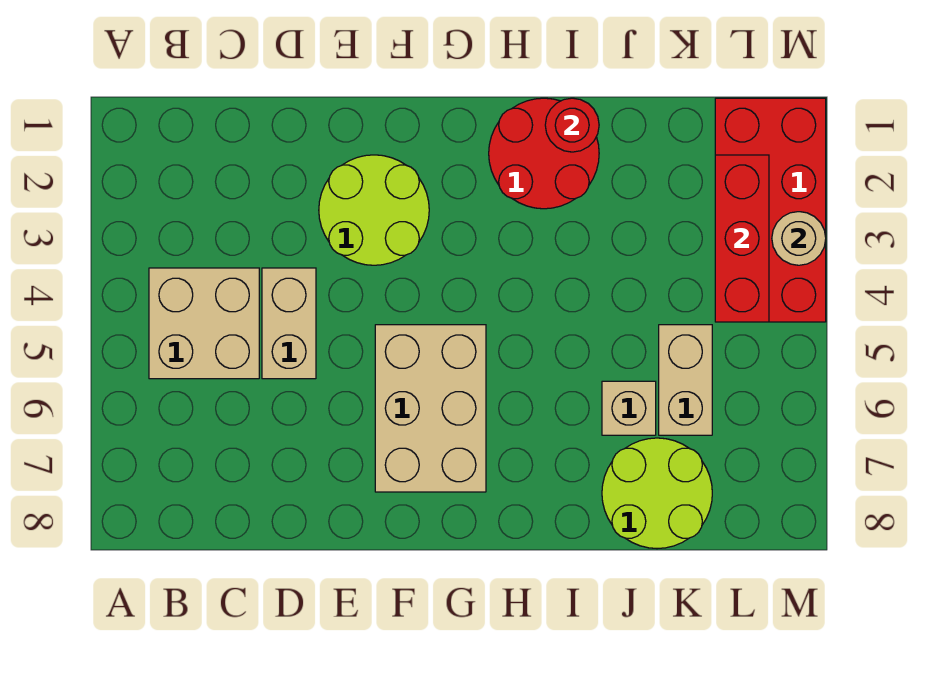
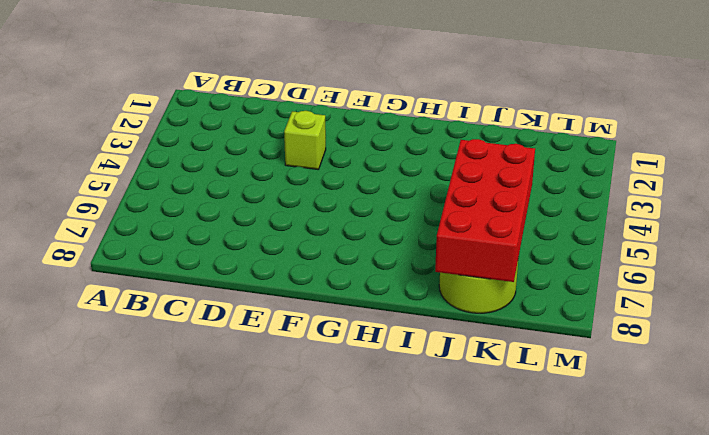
lime 1x1 brick [284,111,326,169] -> lime 2x2 round brick [319,155,429,265]
red 2x4 brick [435,139,535,282] -> red 2x4 brick moved to [715,98,826,322]
none -> tan 2x2 brick [149,268,259,379]
none -> tan 1x2 brick [262,268,316,379]
none -> tan 2x3 brick [375,325,486,492]

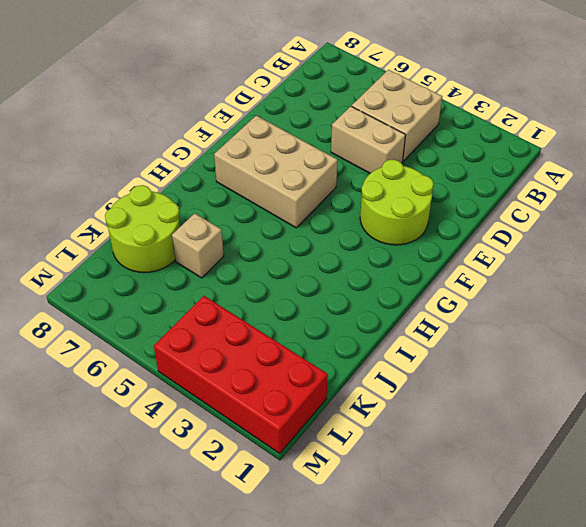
none -> red 2x2 round brick [489,98,599,209]
none -> tan 1x2 brick [659,325,712,435]
none -> red 1x1 round brick [545,98,599,152]

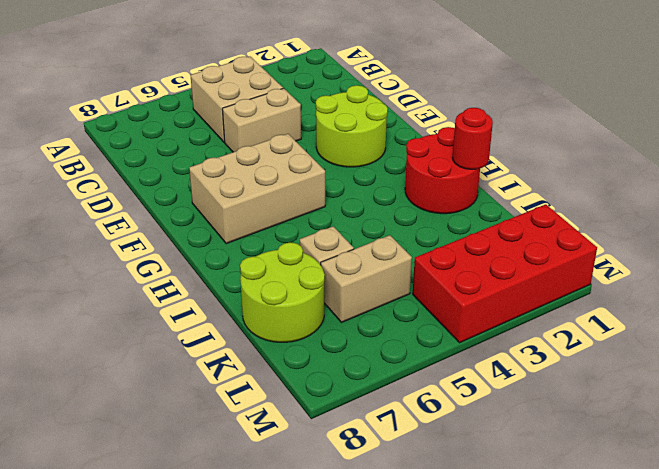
none -> red 1x3 brick [715,155,769,322]
none -> tan 1x1 round brick [772,212,826,265]

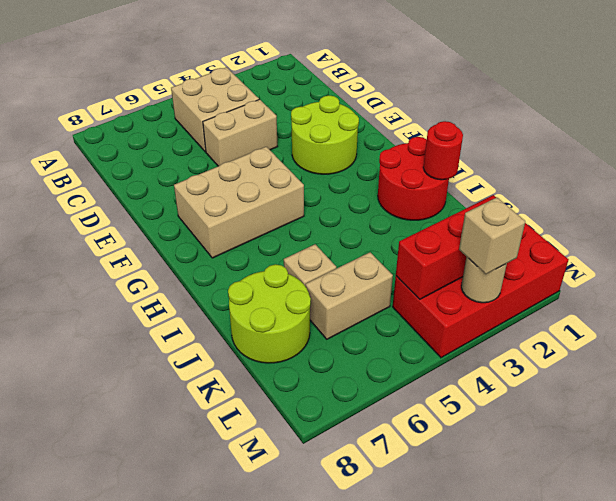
tan 1x1 brick [459,197,525,274] -> none

